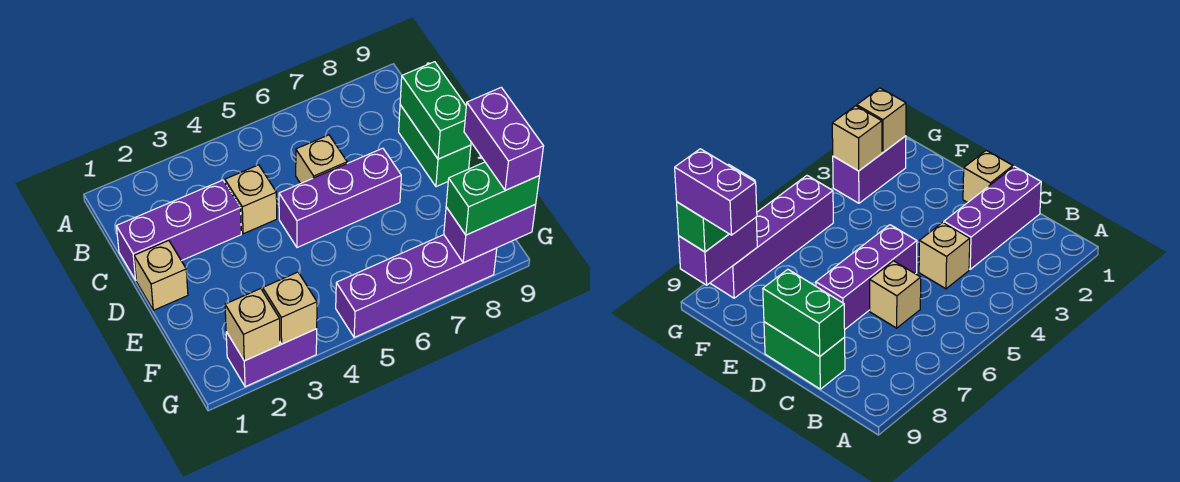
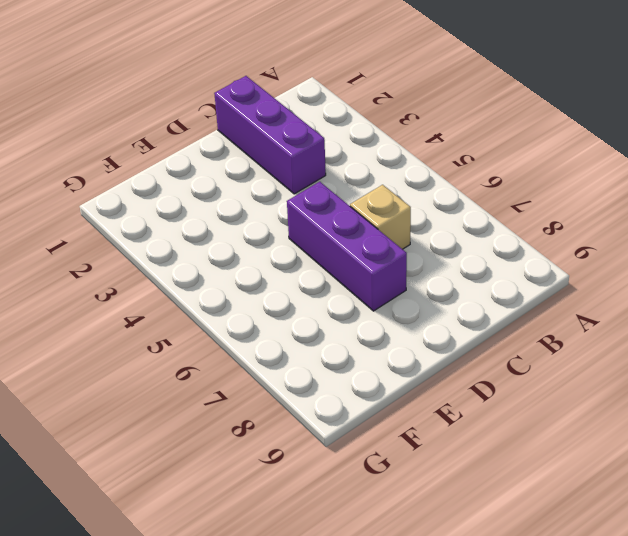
none -> tan 1x1 brick [225,165,277,234]
none -> green 1x2 brick [399,105,471,187]
none -> tan 1x1 brick [134,241,188,310]

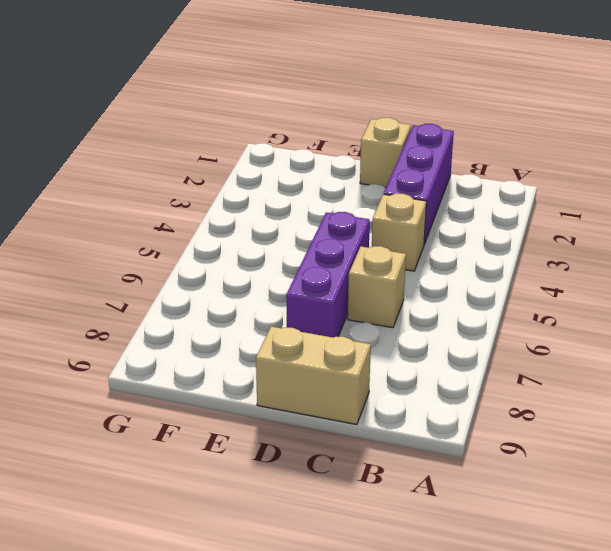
tan 1x2 brick [256,327,371,425] -> green 1x2 brick [399,105,471,187]
none -> purple 1x2 brick [226,329,317,387]
none -> purple 1x4 brick [336,235,497,338]
none -> green 1x2 brick [400,62,471,159]

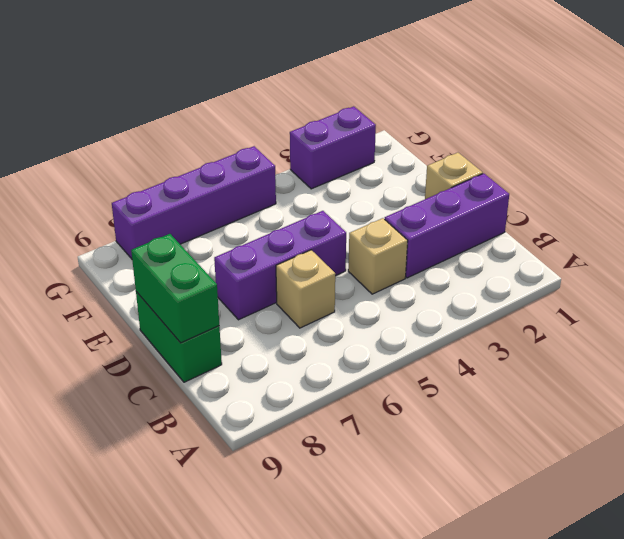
none -> tan 1x1 brick [225,289,280,361]
none -> tan 1x1 brick [263,272,317,344]
none -> purple 1x2 brick [444,204,536,263]

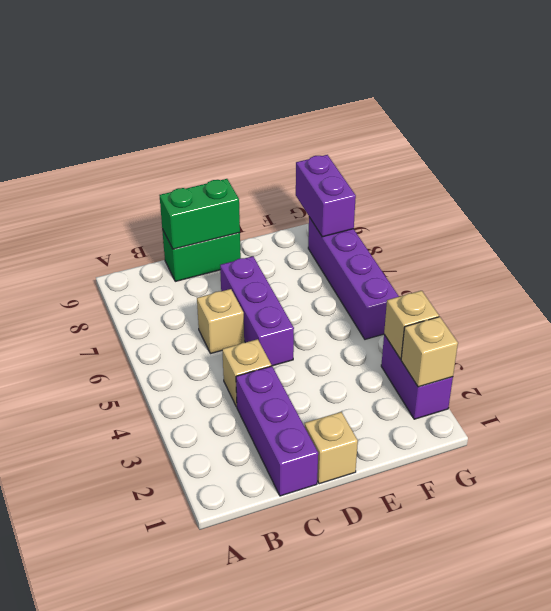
none -> green 1x2 brick [446,162,539,235]
none -> purple 1x2 brick [464,87,544,190]

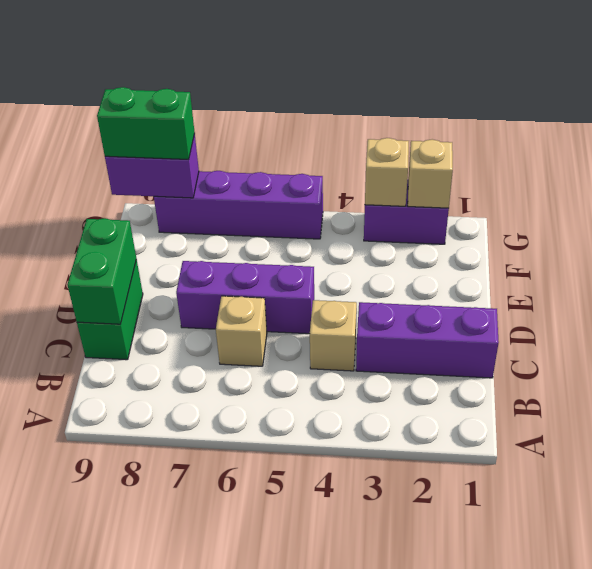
none -> tan 1x1 brick [134,241,188,310]
none -> purple 1x2 brick [464,87,544,190]

